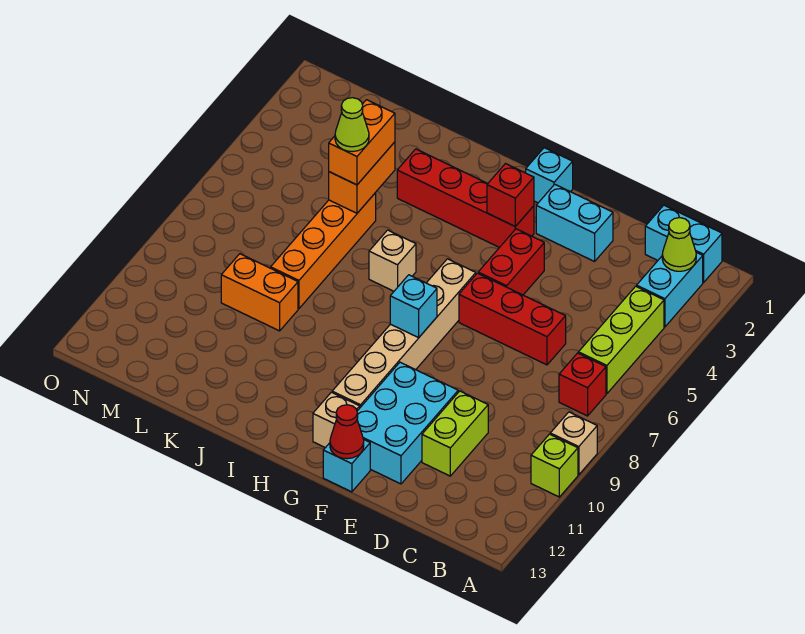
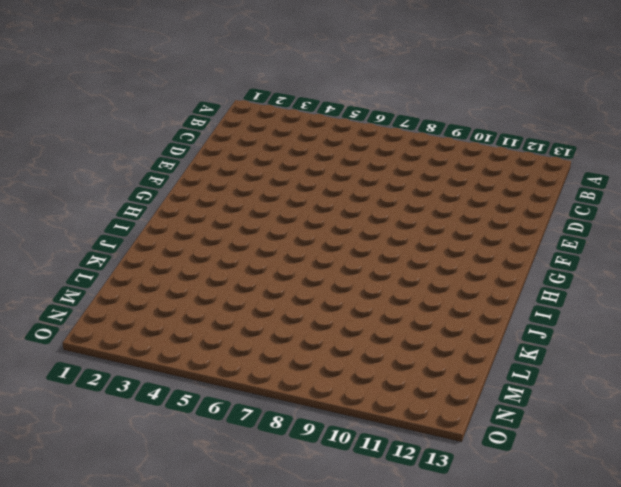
none -> tan 1x1 brick [550,412,597,475]
none -> lime 1x1 brick [531,434,578,497]
none -> cyan 1x2 brick [645,205,722,282]

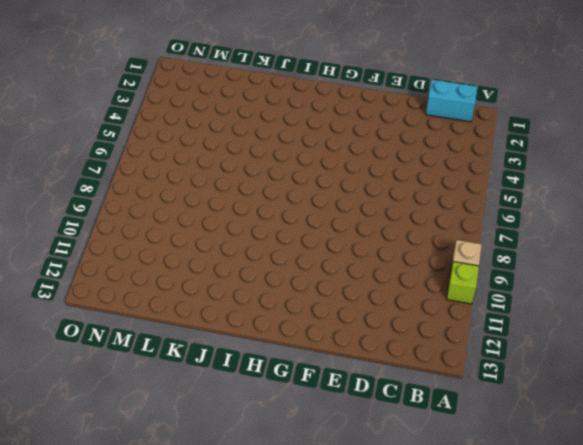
none -> cyan 1x2 brick [637,252,703,327]
none -> lime 1x3 brick [578,286,664,394]
none -> red 1x1 brick [559,353,606,416]

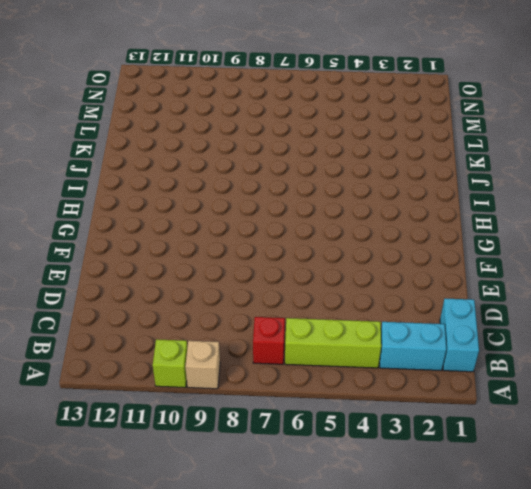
none -> red 1x3 brick [459,273,566,365]
none -> lime 1x2 brick [422,391,488,476]
none -> cyan 1x2 brick [536,184,613,262]

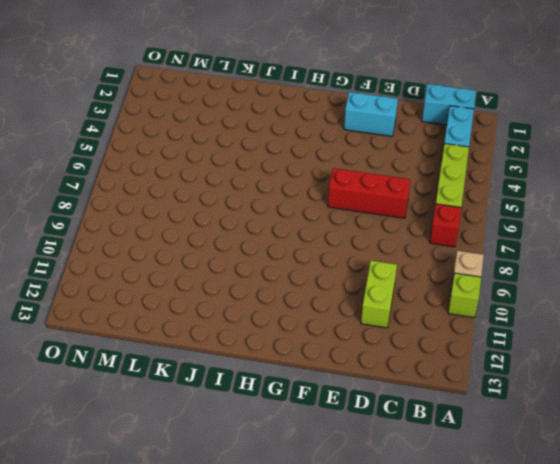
none -> cyan 2x3 brick [357,362,458,484]
none -> red 1x2 brick [478,229,544,295]
none -> cyan 1x1 brick [323,440,370,492]

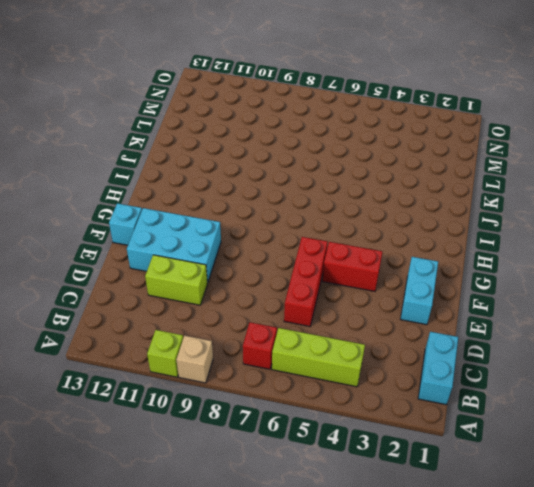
none -> cyan 1x2 brick [637,252,703,327]
none -> cyan 1x1 brick [526,148,573,203]
none -> red 1x4 brick [397,149,534,248]

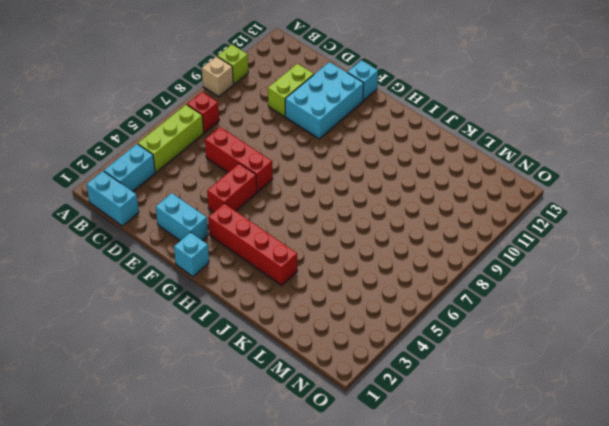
none -> tan 1x6 brick [332,259,476,407]
none -> tan 1x1 brick [313,392,360,448]
none -> tan 1x1 brick [369,230,416,291]

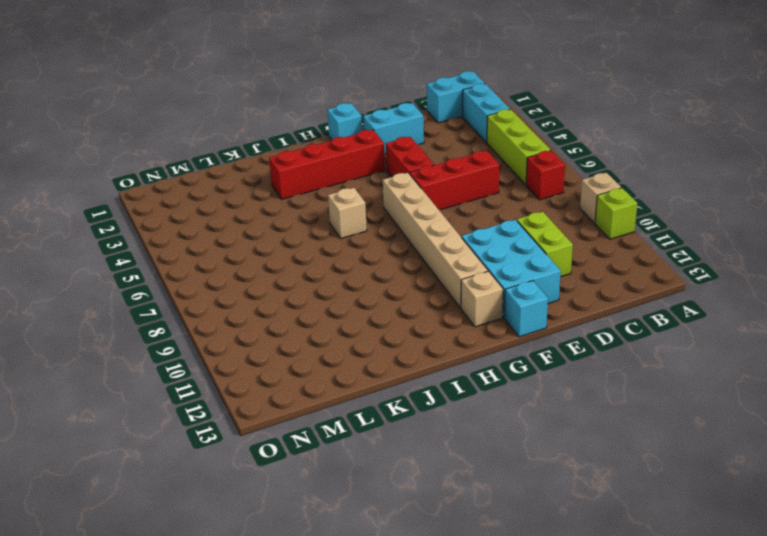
none -> orange 1x4 brick [271,193,376,309]
none -> orange 1x2 brick [221,254,298,331]
none -> lime 1x1 cone [662,218,696,271]

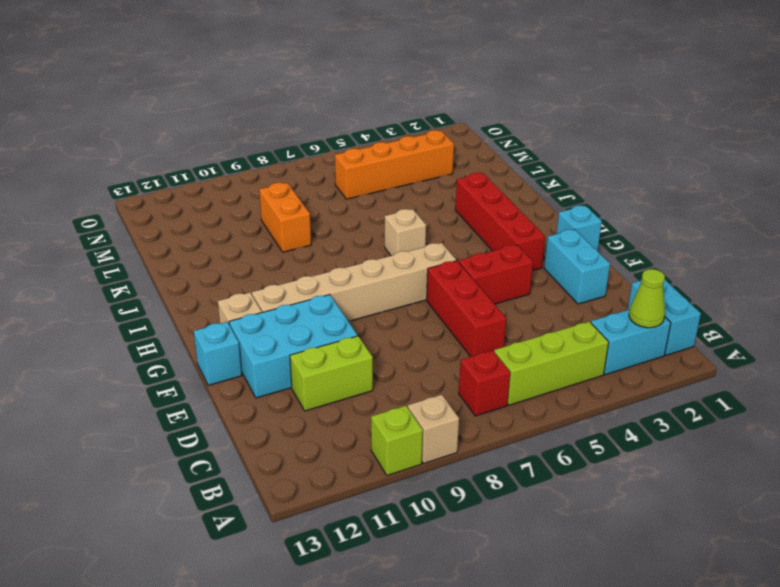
orange 1x4 brick [335,130,454,199] -> orange 1x4 brick moved to [271,193,376,309]
none -> red 1x1 cone [330,405,364,459]
none -> red 1x1 brick [487,164,534,227]
none -> cyan 1x1 brick [390,275,437,338]

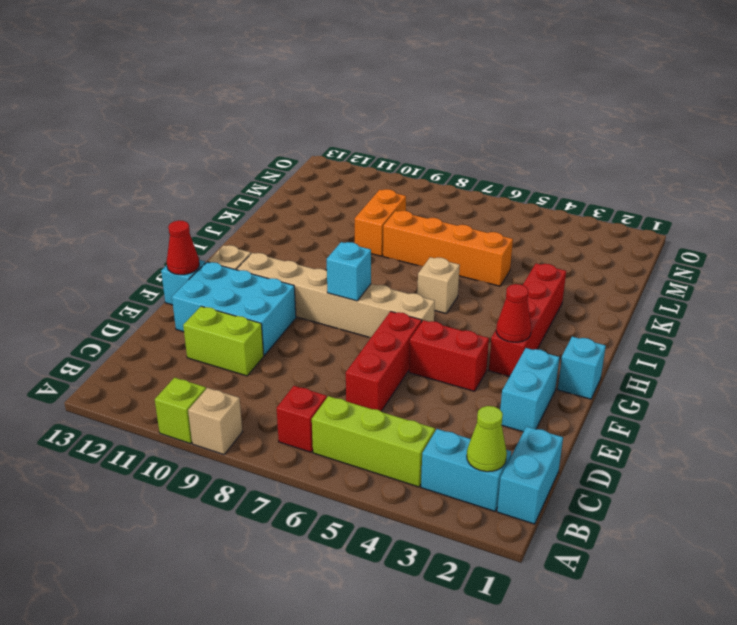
red 1x1 cone [496,284,531,342] -> red 1x1 brick [487,164,534,227]
none -> orange 1x2 brick [329,142,395,213]
none -> orange 1x2 brick [329,100,395,185]
none -> lime 1x1 cone [335,98,369,151]

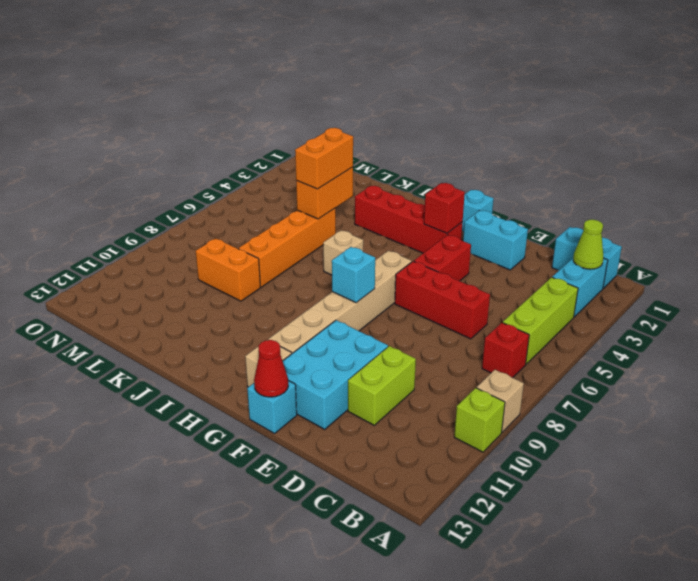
none -> lime 1x1 cone [335,98,369,151]

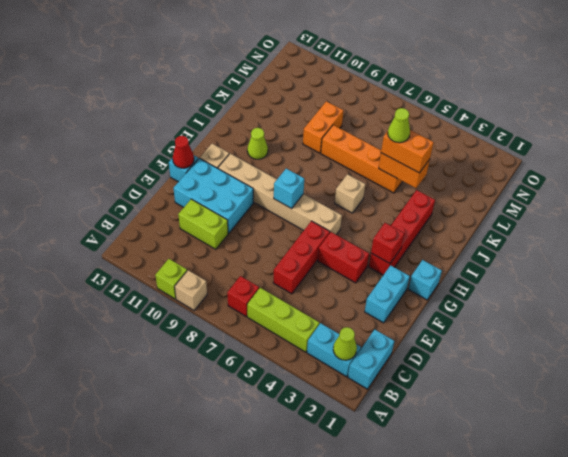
lime 1x1 cone [247,128,268,159] -> none

